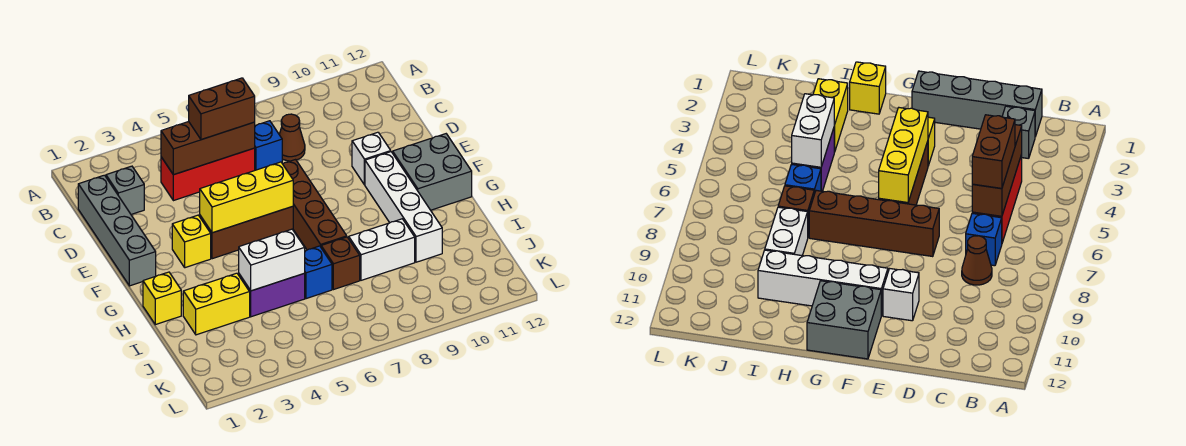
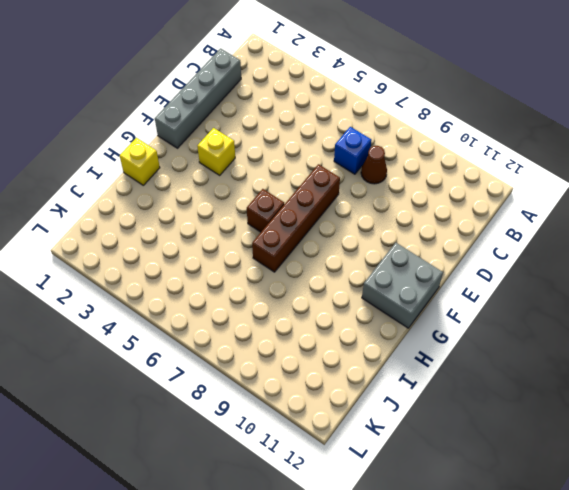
brown 1x1 brick [247,189,284,232] -> brown 1x1 brick moved to [321,237,360,290]
none -> grey 1x1 brick [106,166,144,214]
none -> red 1x3 brick [161,148,255,201]
none -> white 1x1 brick [352,132,391,185]

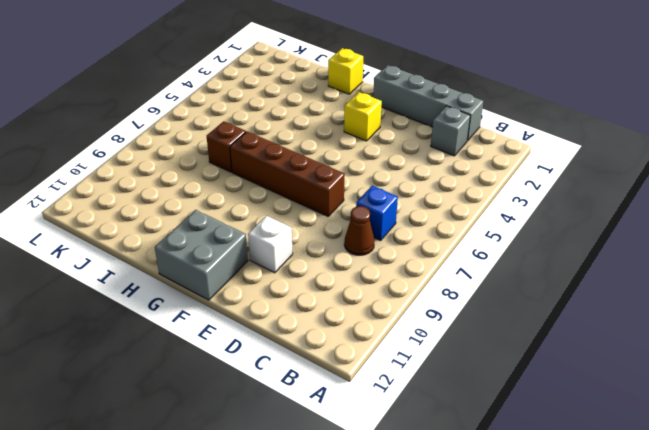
none -> red 1x3 brick [161,148,255,201]
none -> brown 1x3 brick [200,206,293,259]
none -> white 1x4 brick [365,152,442,262]

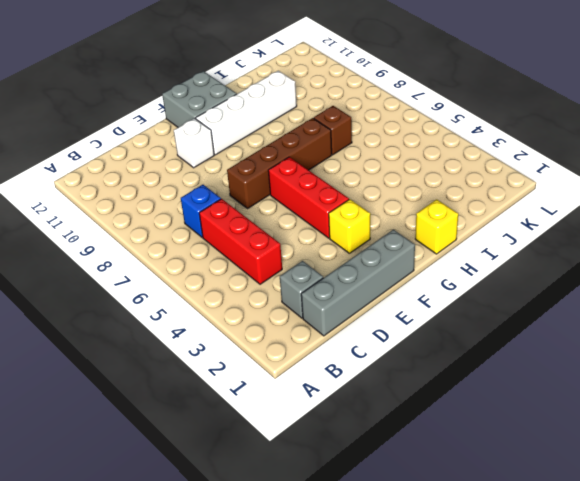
red 1x3 brick [268,157,349,238] -> brown 1x3 brick [200,206,293,259]
none -> brown 1x1 cone [279,114,305,161]
none -> yellow 1x2 brick [183,273,250,335]
none -> purple 1x2 brick [239,273,305,317]

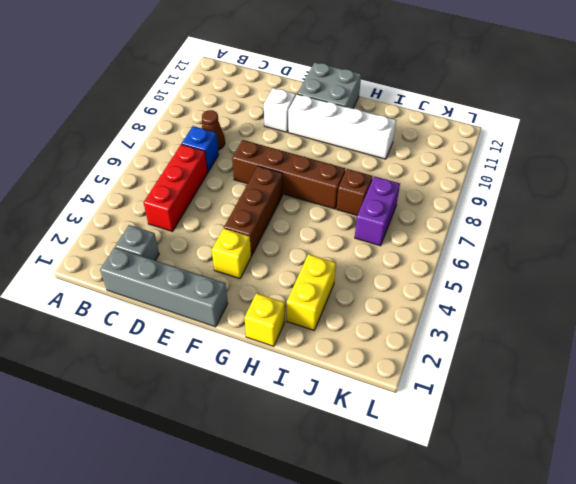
purple 1x2 brick [355,176,400,246] -> purple 1x2 brick moved to [239,273,305,317]
none -> blue 1x1 brick [305,246,332,299]
none -> white 1x2 brick [349,219,415,280]
none -> brown 1x3 brick [161,122,255,175]

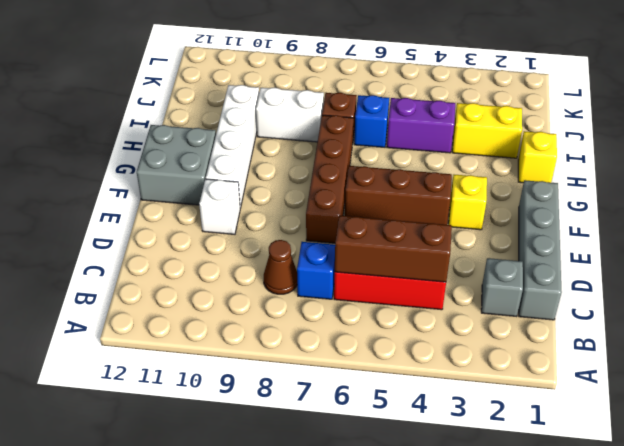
none -> yellow 1x3 brick [200,162,293,233]
none -> white 1x2 brick [239,229,305,291]
none -> brown 1x2 brick [189,78,255,140]

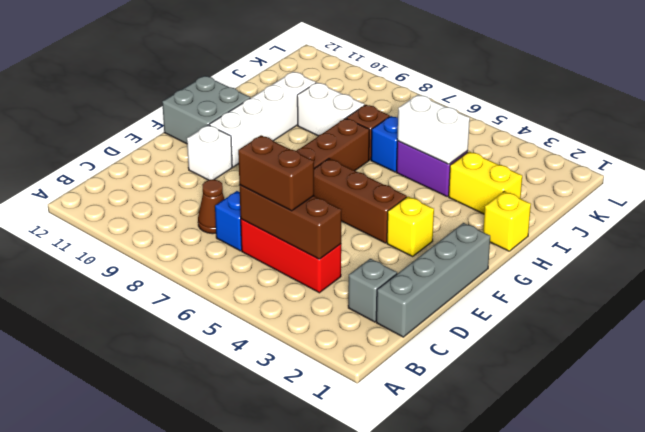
none -> yellow 1x3 brick [200,162,293,233]

